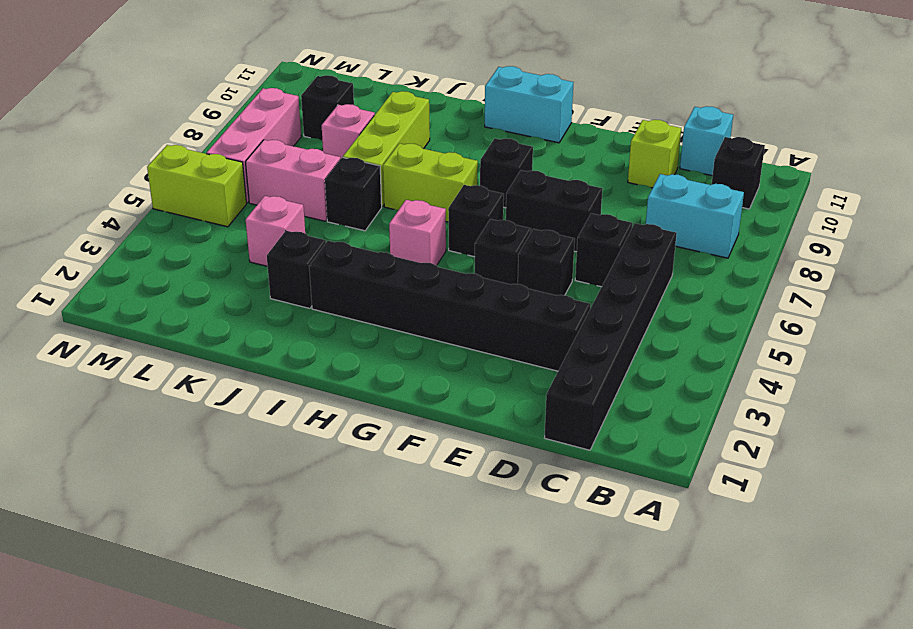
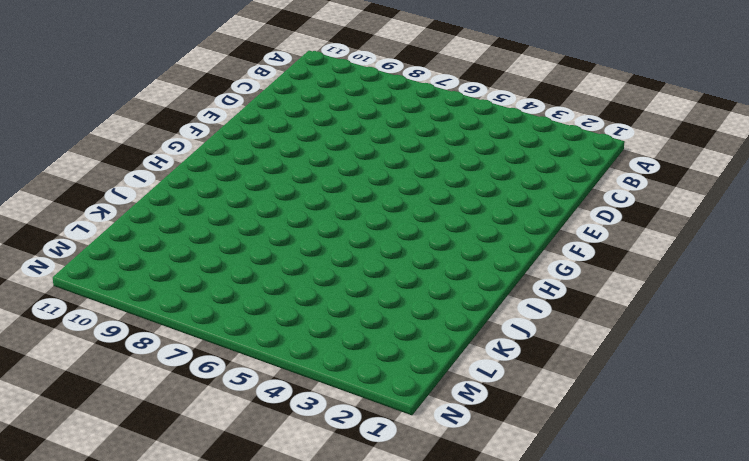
none -> cyan 1x2 brick [646,174,744,258]
none -> black 1x1 brick [712,137,765,209]
none -> black 1x6 brick [545,223,677,450]

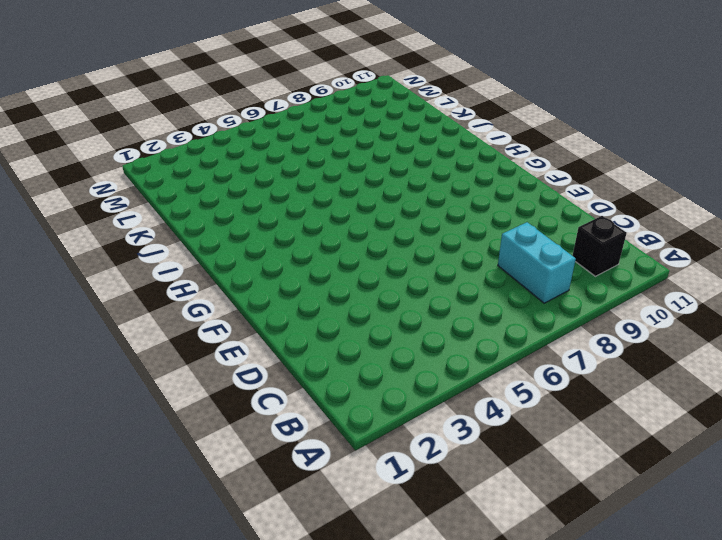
none -> black 1x6 brick [545,223,677,450]
none -> cyan 1x1 brick [680,106,733,176]
none -> black 1x6 brick [309,241,591,371]

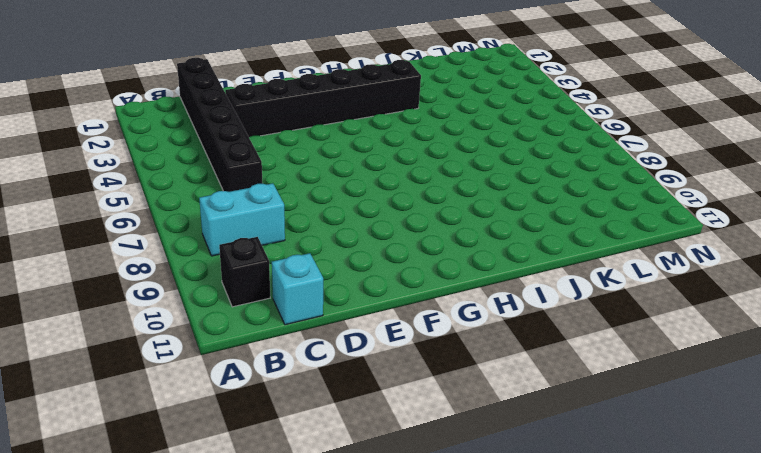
none -> black 1x1 brick [575,213,632,287]
none -> lime 1x1 brick [628,120,681,188]
none -> black 1x1 brick [518,229,575,295]

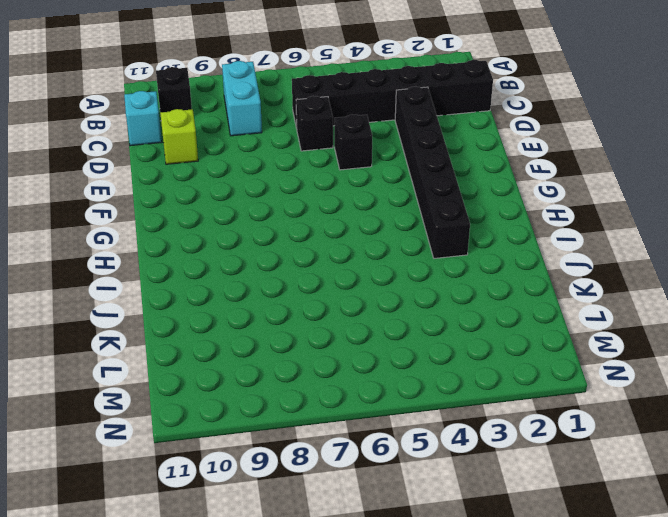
none -> black 1x2 brick [506,170,603,252]
none -> black 1x1 brick [475,219,531,285]
none -> black 1x1 brick [448,185,504,257]

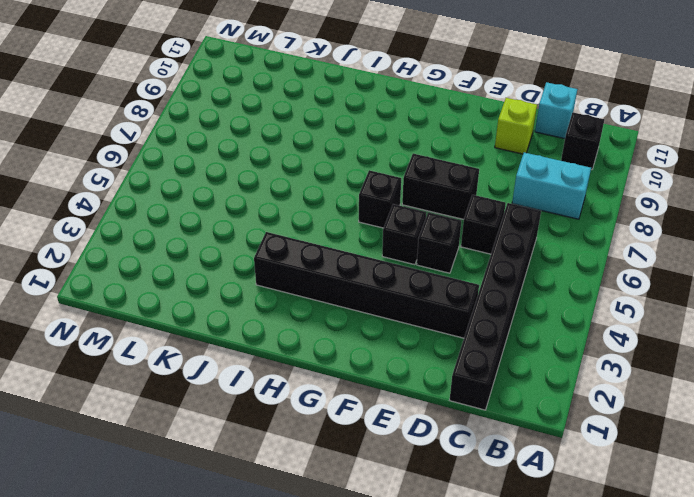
none -> black 1x1 brick [480,138,533,208]
none -> cyan 1x2 brick [485,66,574,143]
none -> pink 1x1 brick [389,200,446,265]

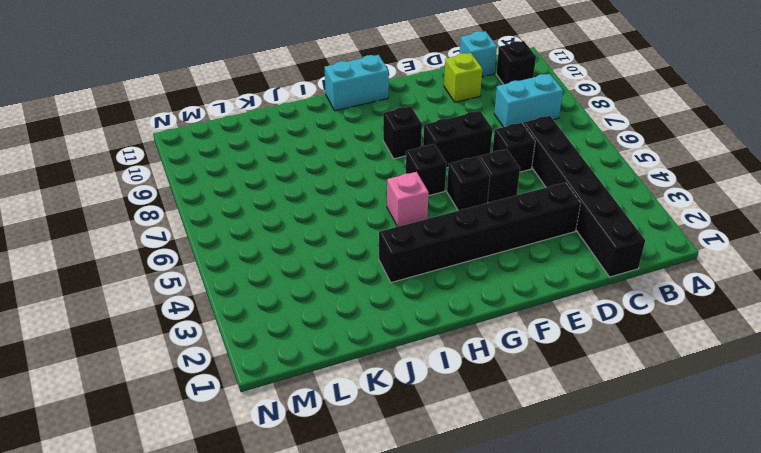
none -> lime 1x2 brick [383,143,478,222]
none -> black 1x1 brick [267,231,326,308]
none -> black 1x1 brick [325,157,382,231]

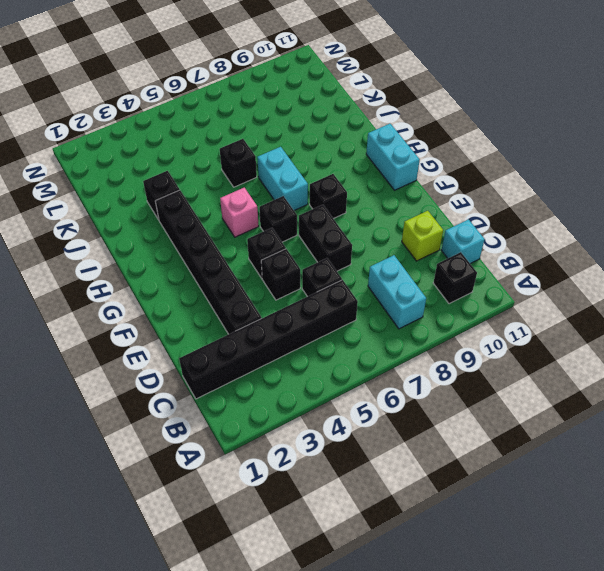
cyan 1x2 brick [257,147,308,210] -> lime 1x2 brick [383,143,478,222]
none -> lime 1x3 brick [343,91,430,206]
none -> pink 1x1 brick [246,196,305,266]
none -> pink 1x2 brick [246,140,340,221]

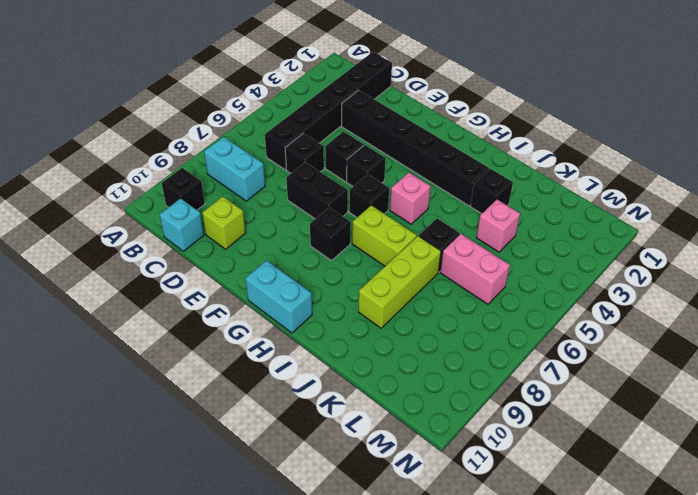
none -> pink 1x1 brick [322,104,375,159]
none -> black 1x1 brick [301,75,354,140]
none -> lime 1x2 brick [147,145,247,227]

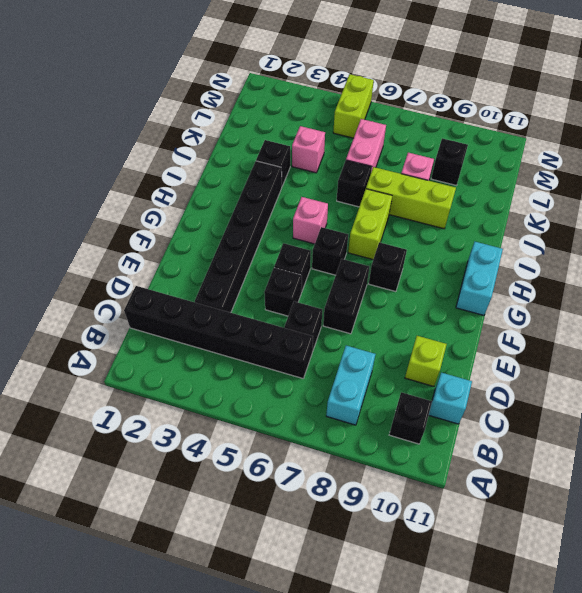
none -> pink 1x3 brick [207,88,301,203]

